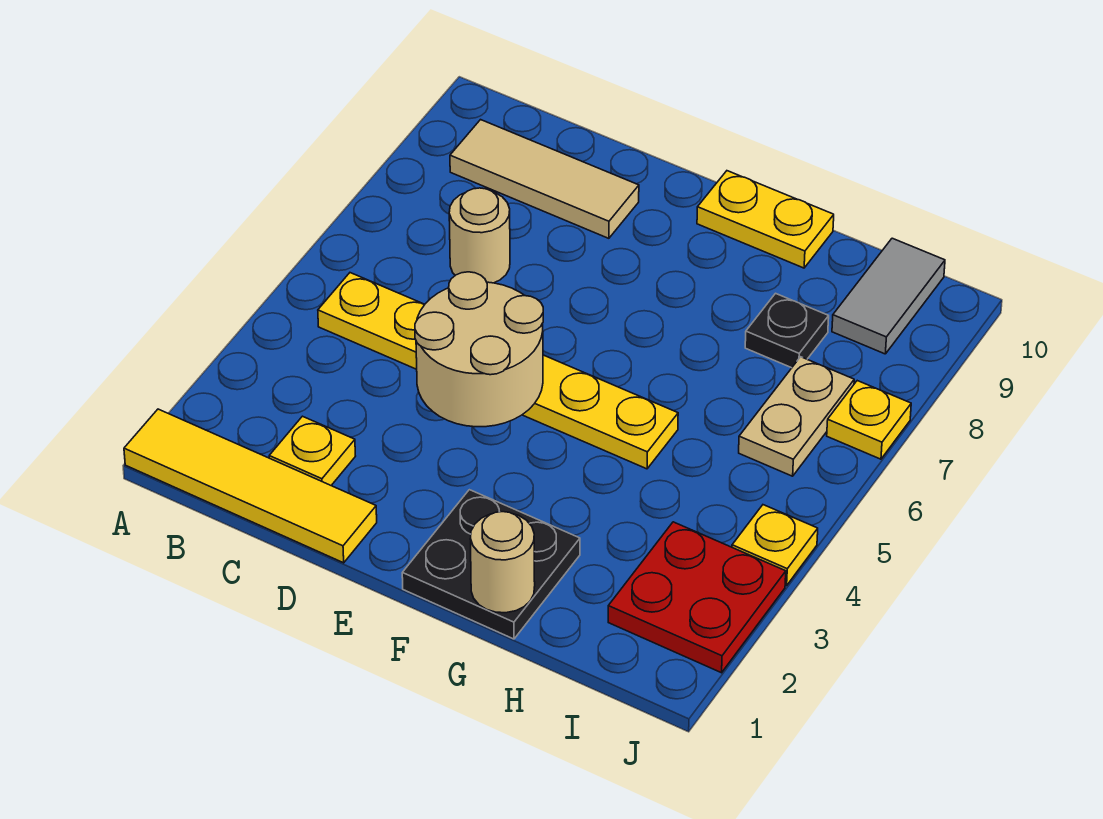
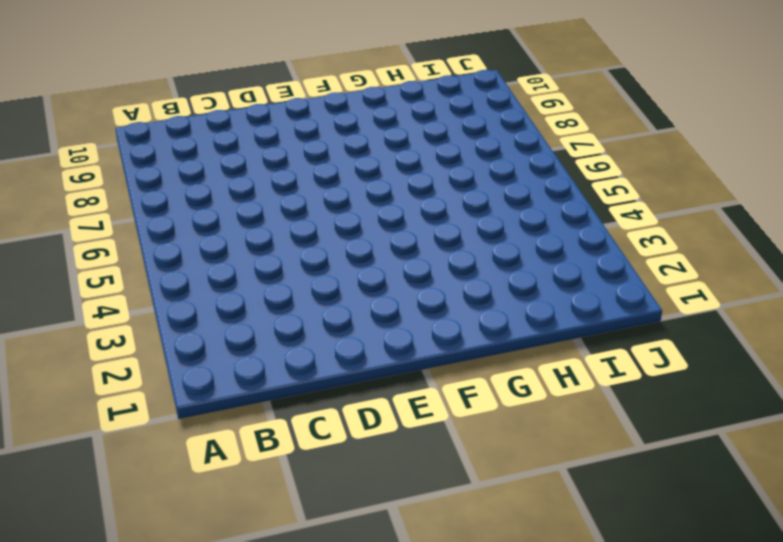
none -> yellow 1x4 tile [124,409,377,563]
none -> yellow 1x6 plate [318,273,678,469]
none -> tan 1x3 tile [450,120,639,238]

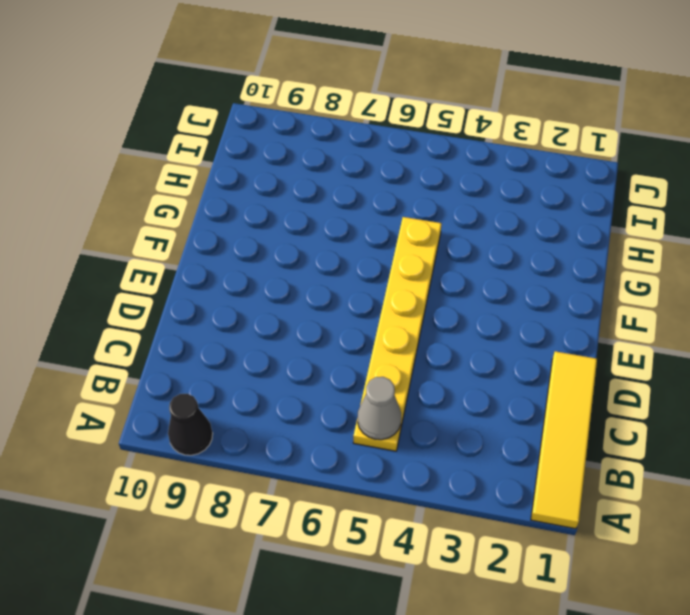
black 1x1 cone [168,394,213,455] -> none
grey 1x1 cone [358,377,401,440] -> none
none -> tan 1x3 tile [450,120,639,238]
none -> yellow 1x1 plate [269,416,355,485]
none -> tan 1x1 round brick [449,188,510,283]

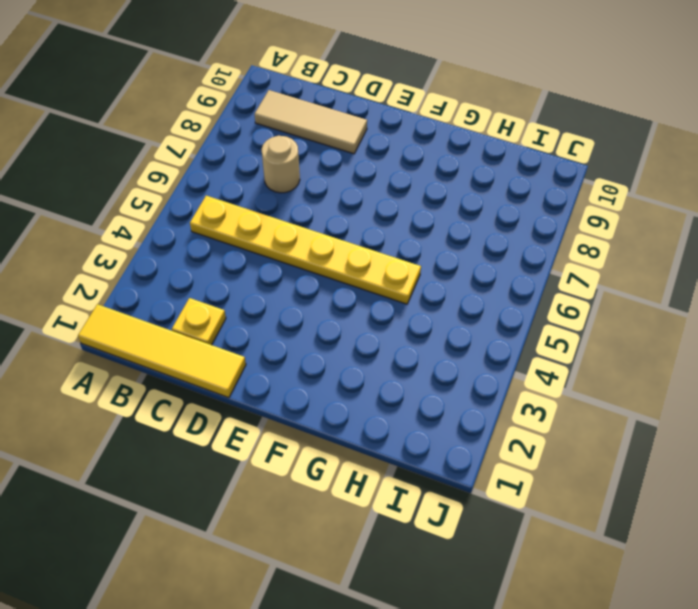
none -> black 2x2 plate [402,490,580,639]
none -> yellow 1x2 plate [697,171,834,268]
none -> black 1x1 plate [745,293,829,368]

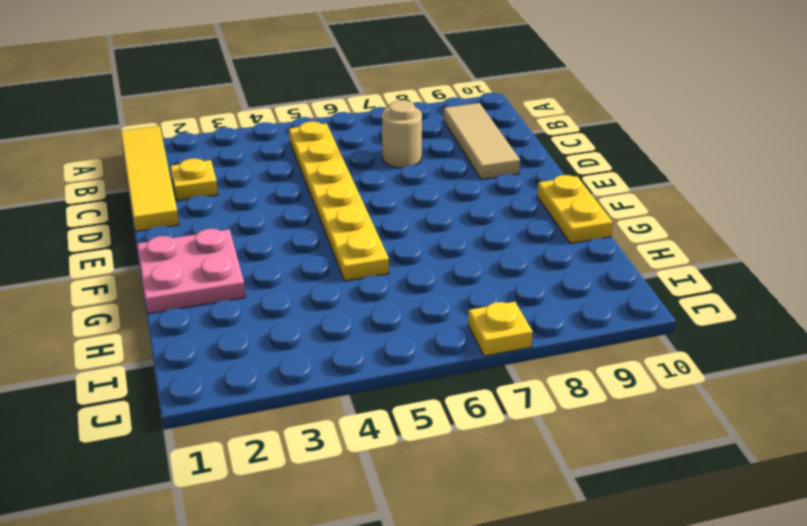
pink 2x2 plate [137,229,246,314] -> black 2x2 plate [402,490,580,639]
none -> black 1x1 plate [745,293,829,368]
none -> red 2x2 plate [608,522,786,673]
none -> tan 1x2 plate [739,357,854,476]

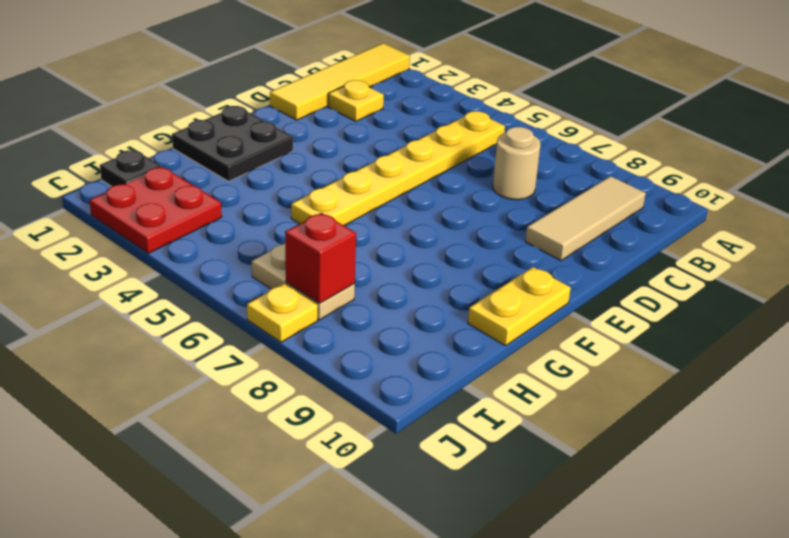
black 1x1 plate [100,150,162,186] -> black 1x1 plate moved to [745,293,829,368]
red 1x1 brick [285,213,356,303] -> none
none -> grey 1x2 tile [832,238,945,354]
none -> yellow 1x1 plate [732,505,818,586]
none -> tan 2x2 round brick [415,272,543,427]

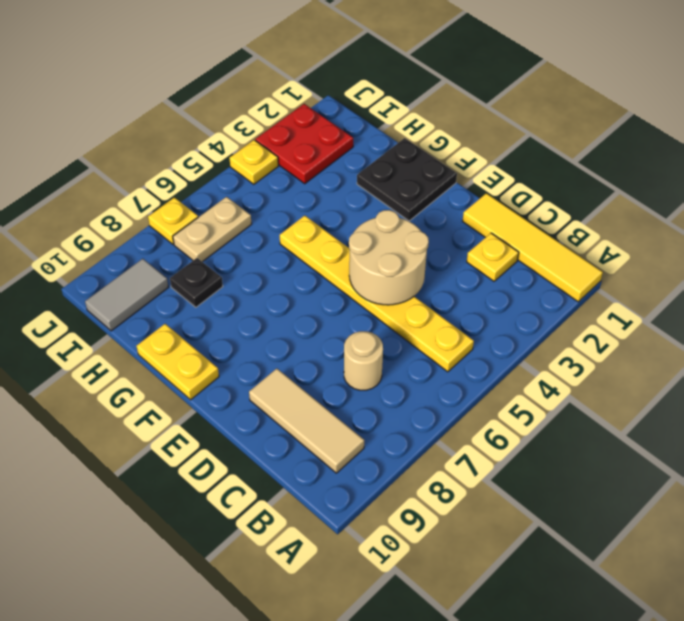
none -> tan 1x1 round brick [470,512,535,613]

